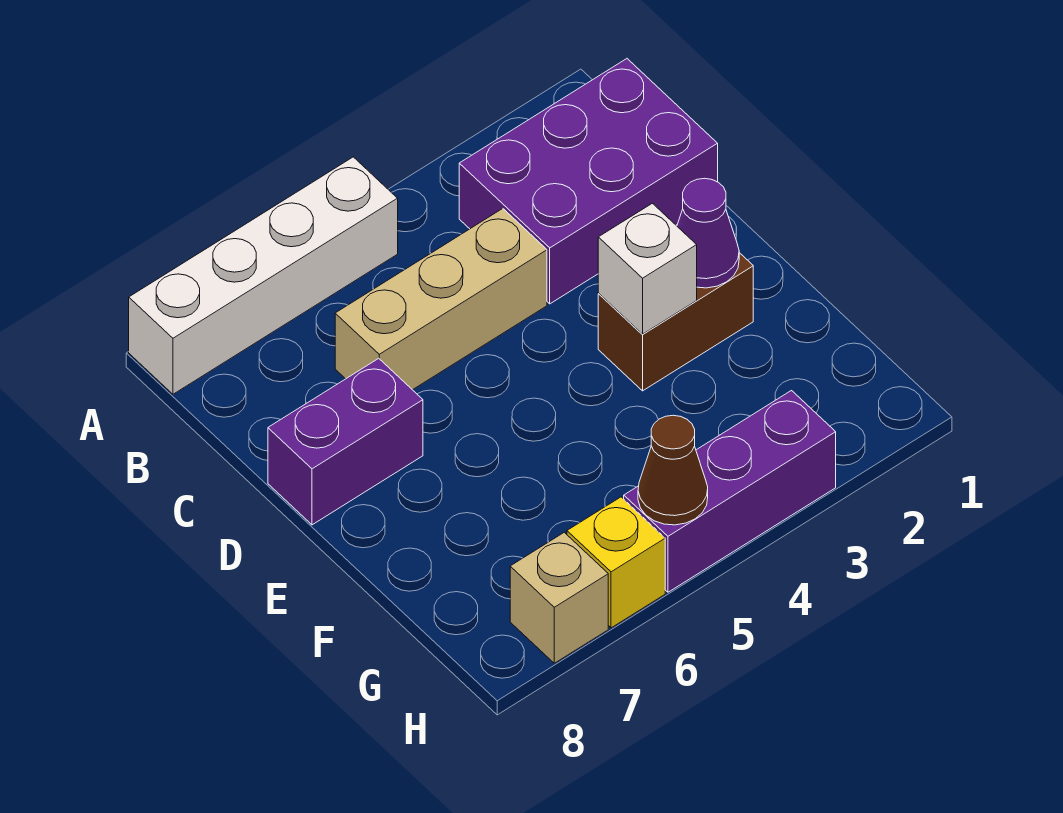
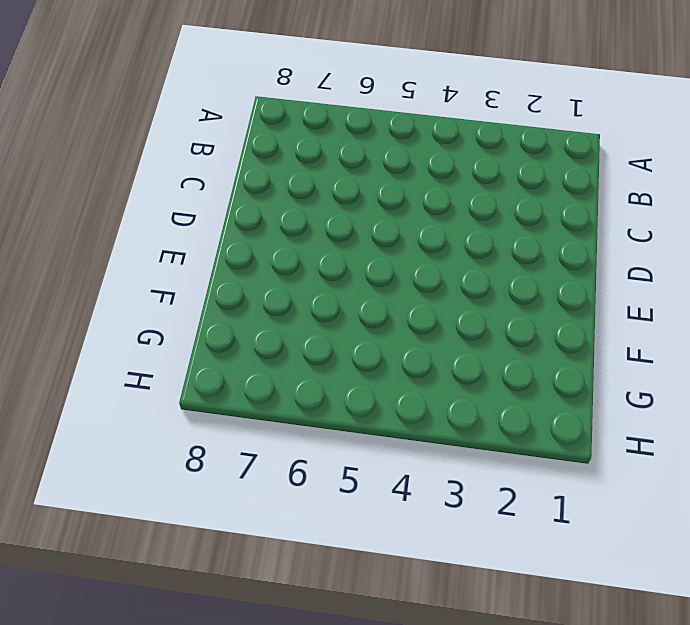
none -> white 1x4 brick [129,157,398,394]
none -> purple 2x3 brick [459,59,718,304]

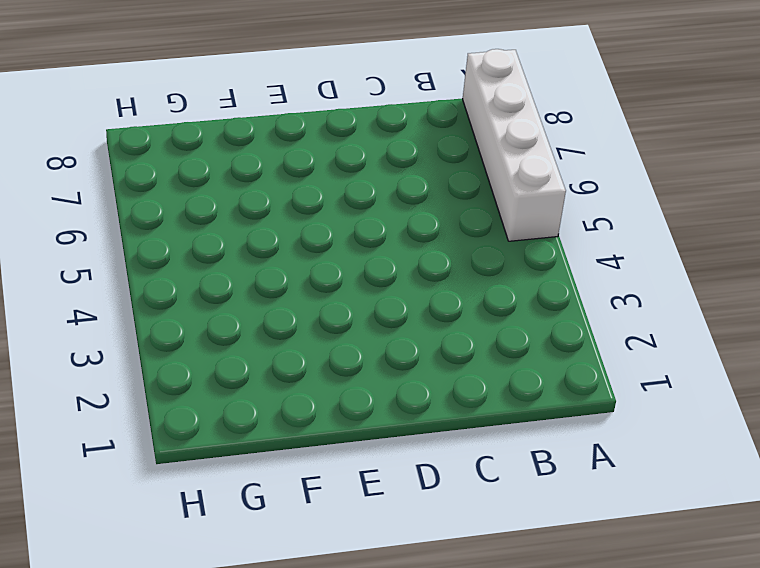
none -> purple 2x3 brick [459,59,718,304]
none -> tan 1x3 brick [335,209,547,390]

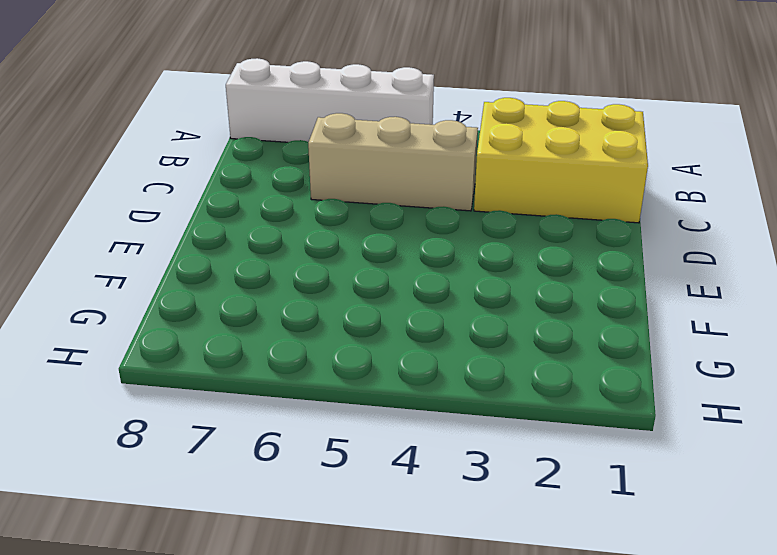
yellow 2x3 brick [474,98,648,223] -> purple 2x3 brick [459,59,718,304]
none -> purple 1x2 brick [268,358,423,525]
none -> brown 1x2 brick [598,253,753,391]

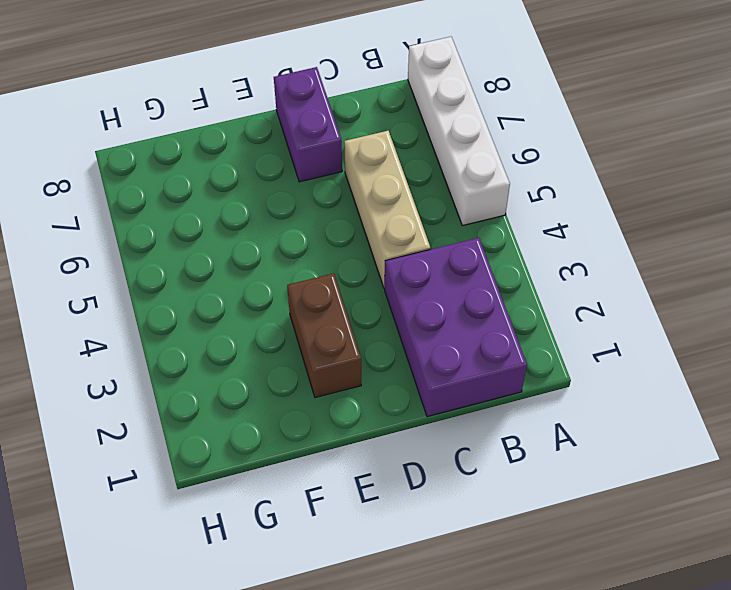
none -> purple 1x3 brick [624,391,836,592]
none -> yellow 1x1 brick [567,497,665,628]

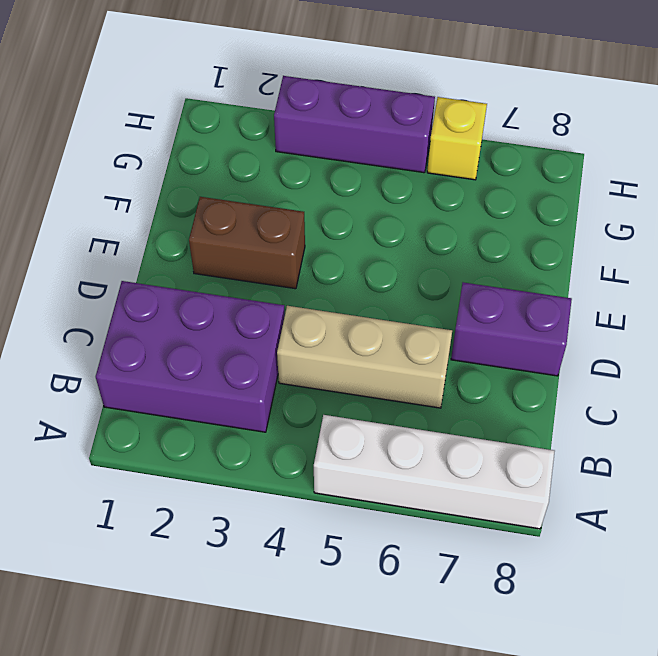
none -> tan 1x1 brick [510,532,608,663]
none -> purple 1x1 cone [677,178,739,288]

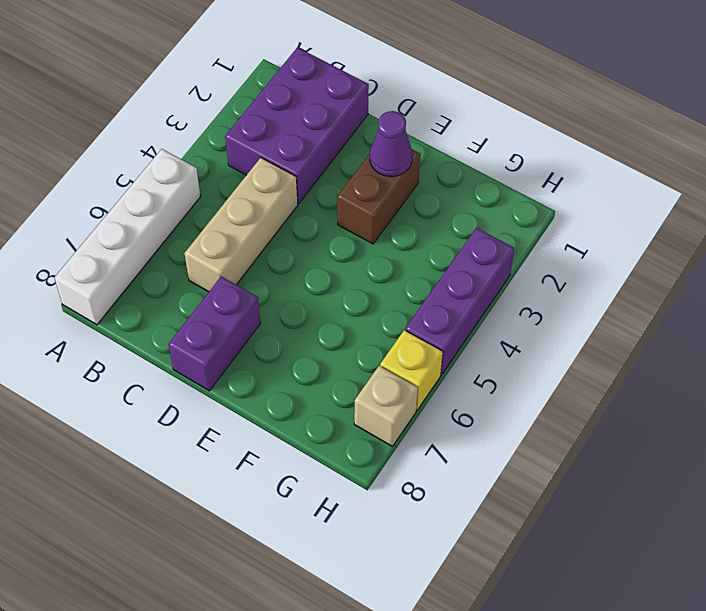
none -> white 1x1 brick [598,203,697,334]
none -> brown 1x1 cone [638,415,708,525]

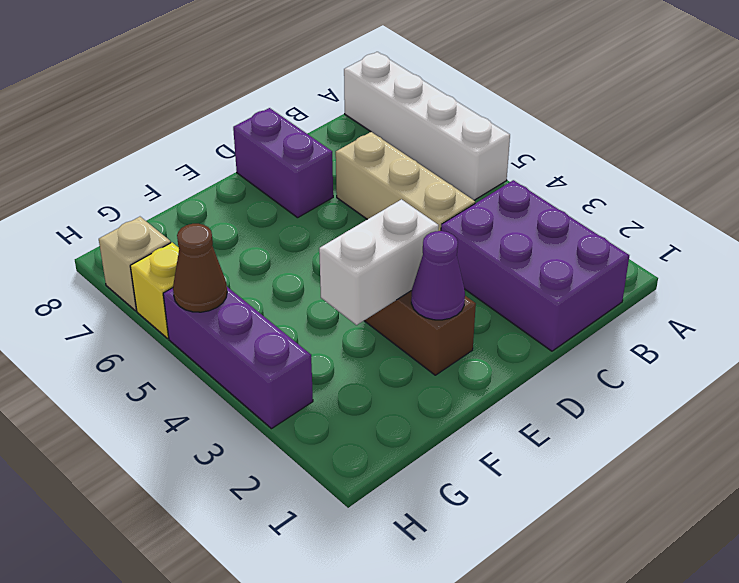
white 1x2 brick [319,199,439,325] -> white 1x1 brick [598,203,697,334]

